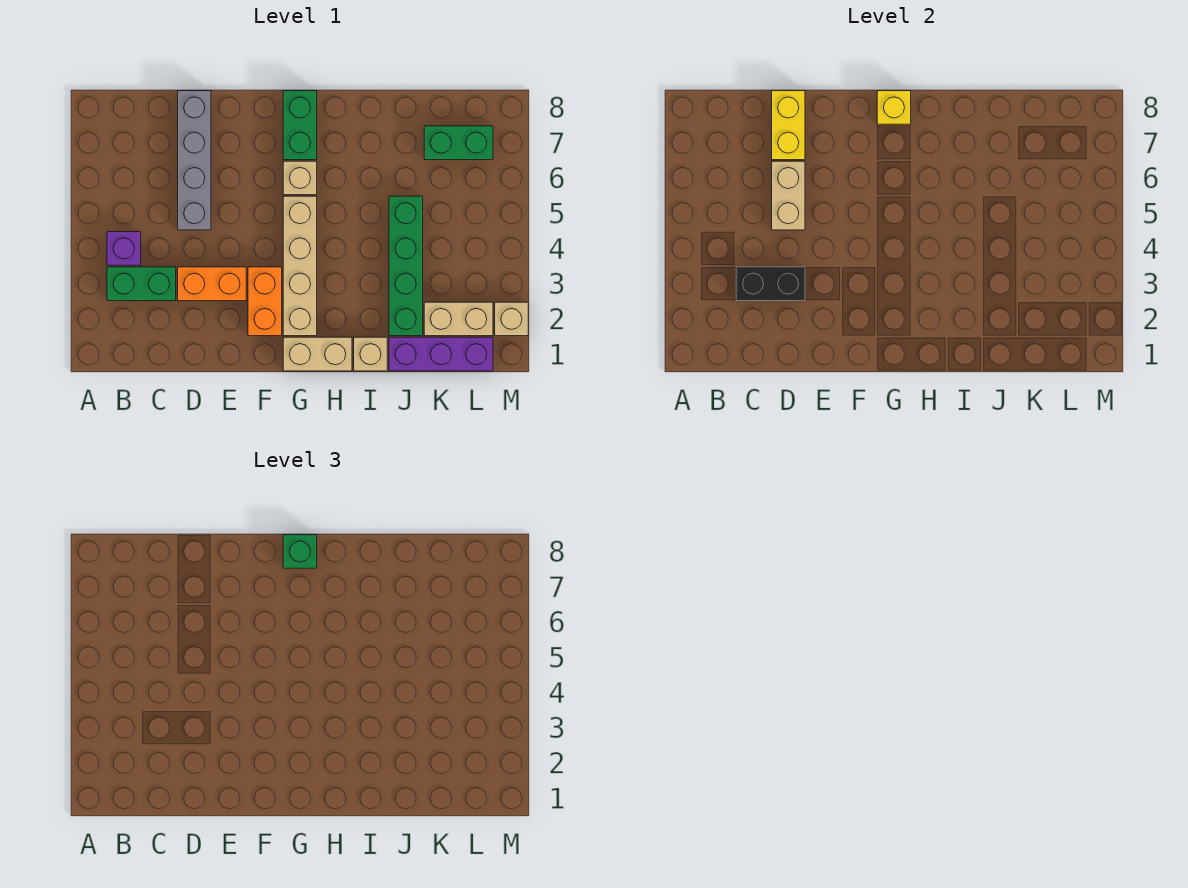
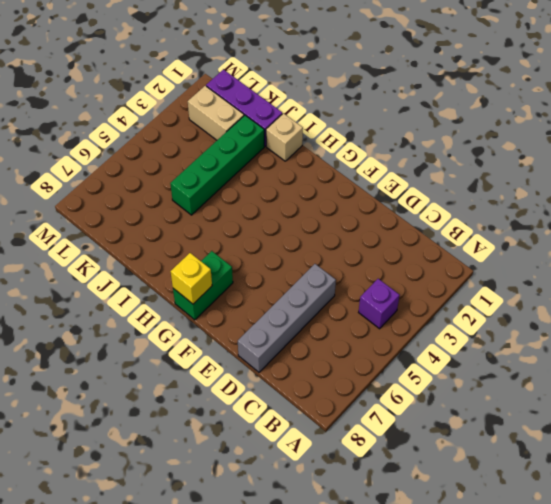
none -> green 1x2 brick [107,267,176,301]
none -> orange 1x2 brick [178,267,246,301]
none -> orange 1x2 brick [248,267,282,336]

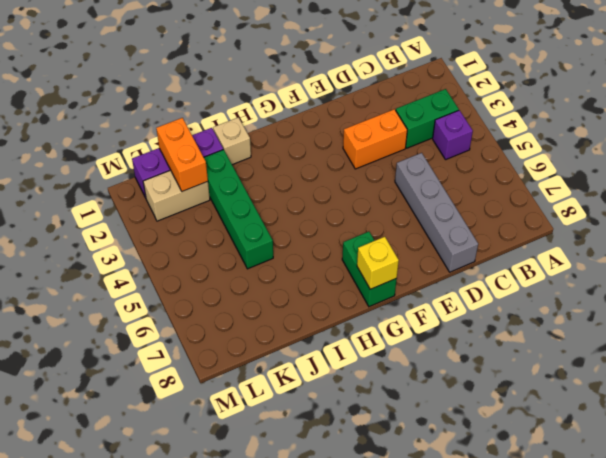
orange 1x2 brick [156,118,208,191] -> orange 1x2 brick moved to [248,267,282,336]
none -> tan 1x2 brick [283,337,352,371]
none -> tan 1x4 brick [283,196,317,336]
none -> tan 1x1 brick [283,161,317,195]

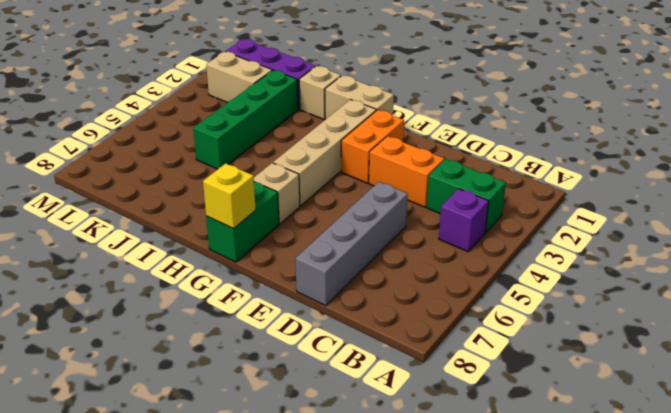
none -> green 1x2 brick [424,126,493,160]
none -> tan 1x1 brick [495,302,528,336]
none -> black 1x2 brick [736,267,805,301]

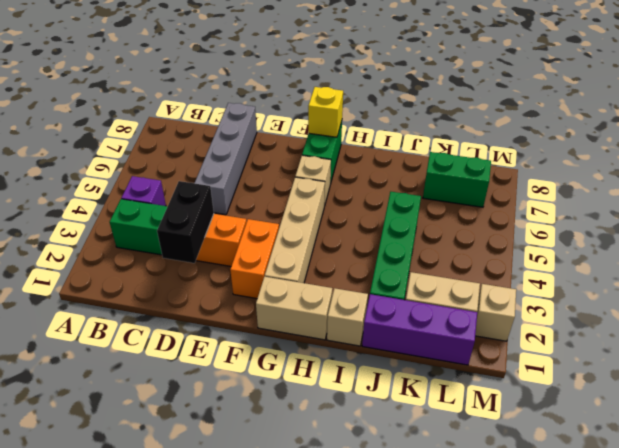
black 1x2 brick [157,181,214,263] -> black 1x2 brick turned to [736,267,805,301]
none -> tan 1x2 brick [772,161,805,230]
none -> yellow 1x2 brick [772,91,805,160]
none -> green 1x1 brick [283,535,317,568]

